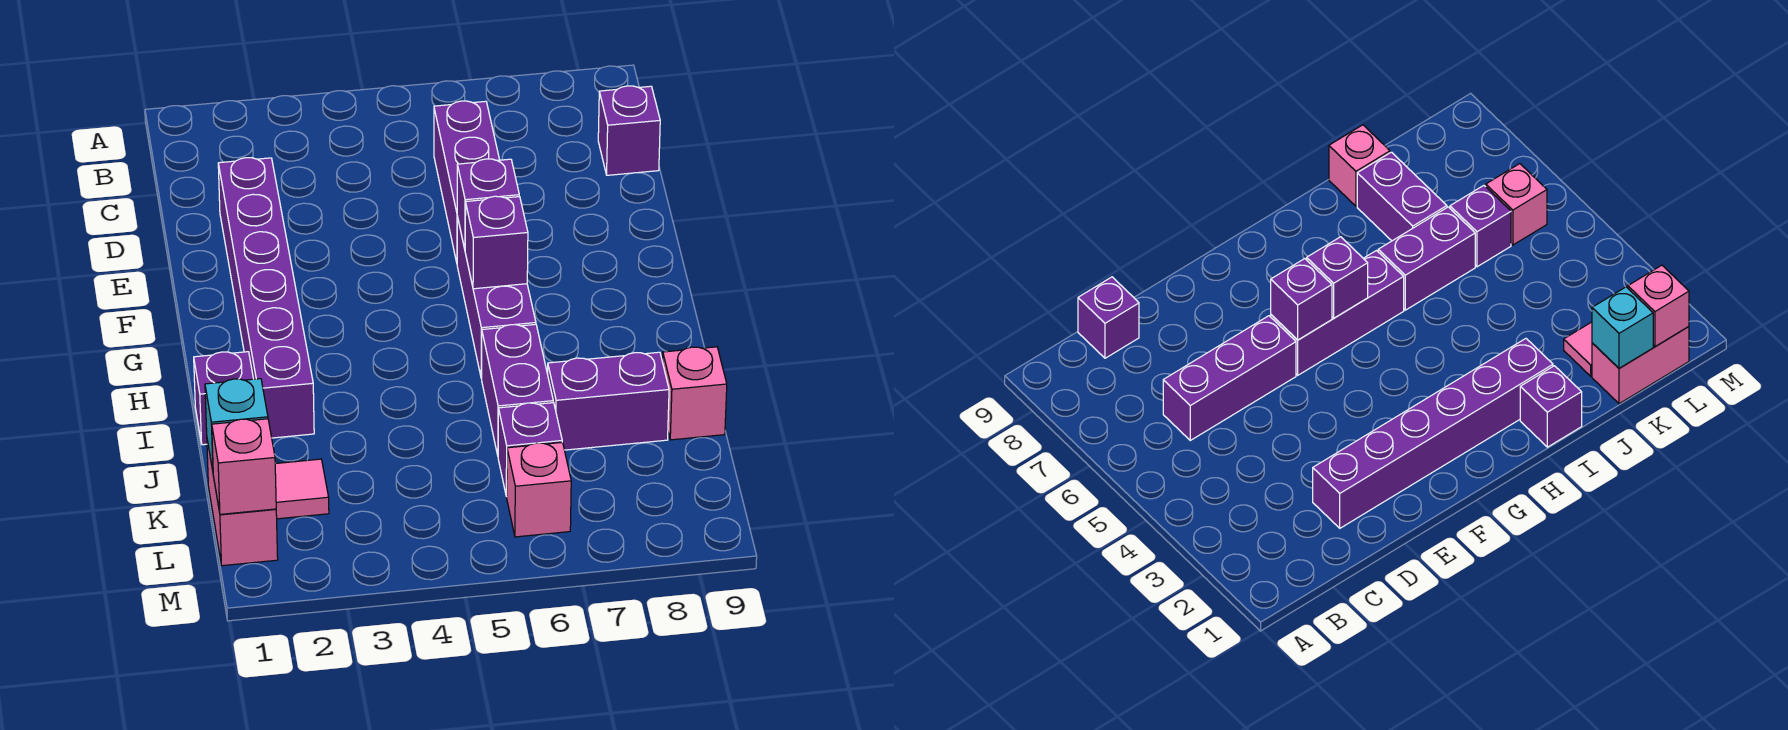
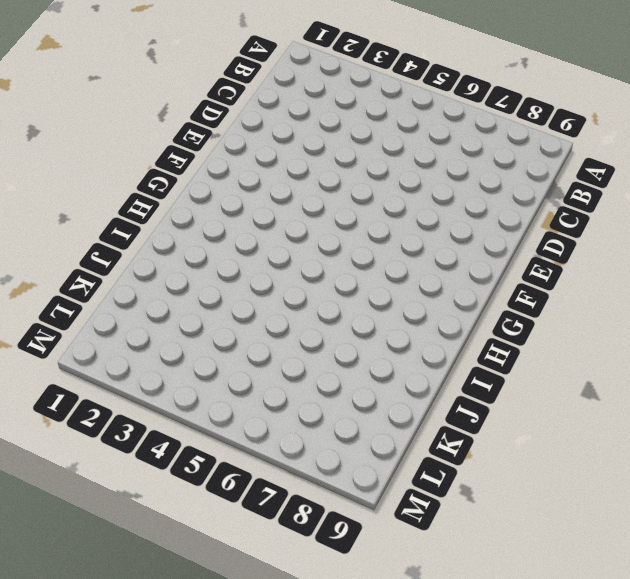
none -> purple 1x3 brick [434,101,499,262]
none -> purple 1x1 brick [598,86,660,175]
none -> purple 1x6 brick [218,158,314,438]

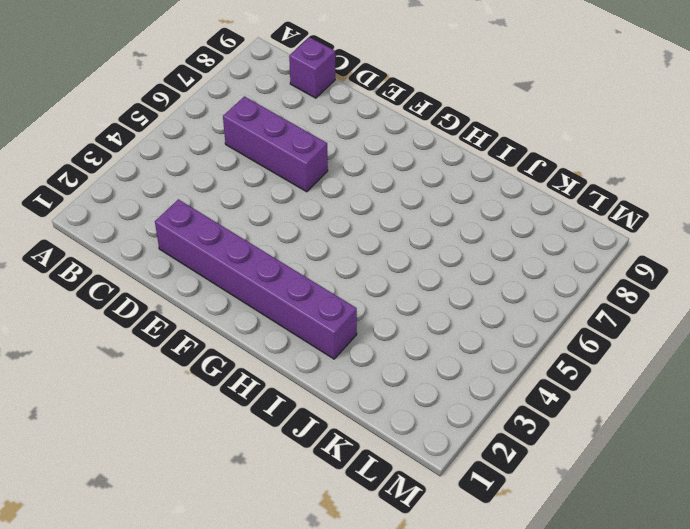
none -> purple 1x3 brick [457,217,536,378]
none -> purple 1x1 brick [194,352,253,445]
none -> purple 1x2 brick [482,324,553,455]

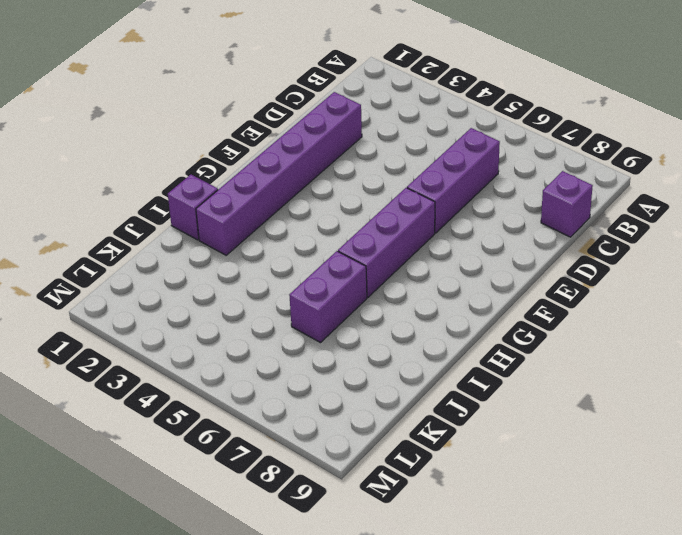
none -> purple 1x2 brick [548,352,669,450]
none -> pink 1x1 brick [663,347,727,440]
none -> pink 1x2 brick [207,440,278,566]

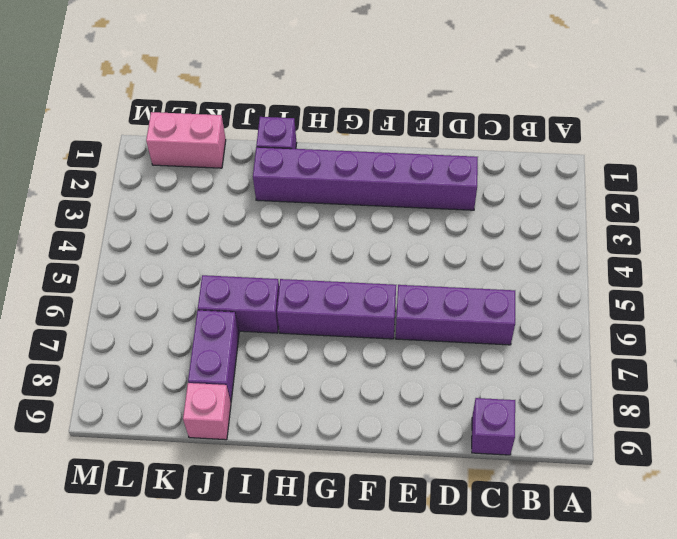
none -> pink 1x1 tile [275,459,329,519]
none -> purple 1x1 brick [498,403,562,496]
none -> pink 1x1 brick [507,442,571,537]

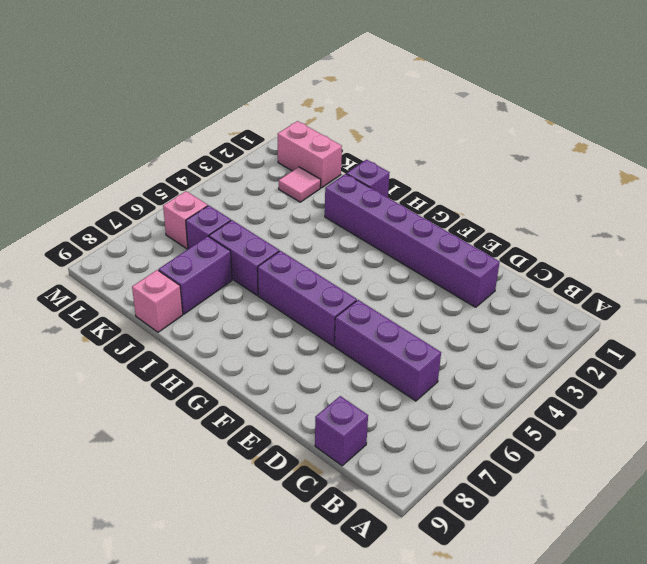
none -> purple 1x1 brick [457,159,519,249]
none -> purple 1x1 brick [465,196,528,289]
none -> cyan 1x1 brick [205,379,268,470]

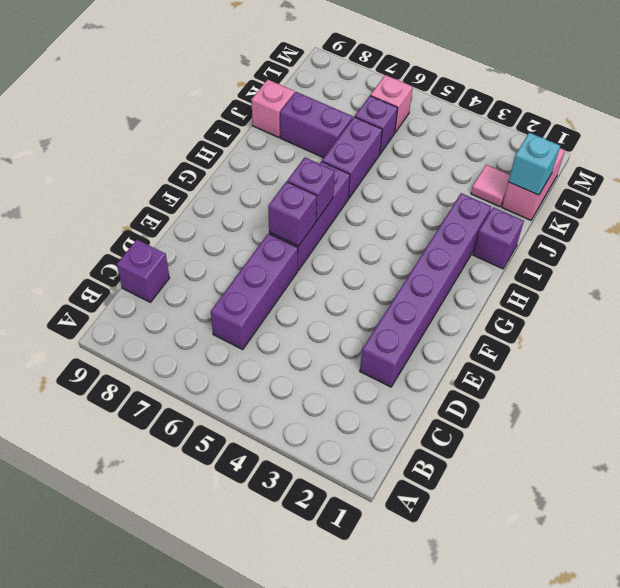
none -> pink 1x1 brick [212,419,276,514]

